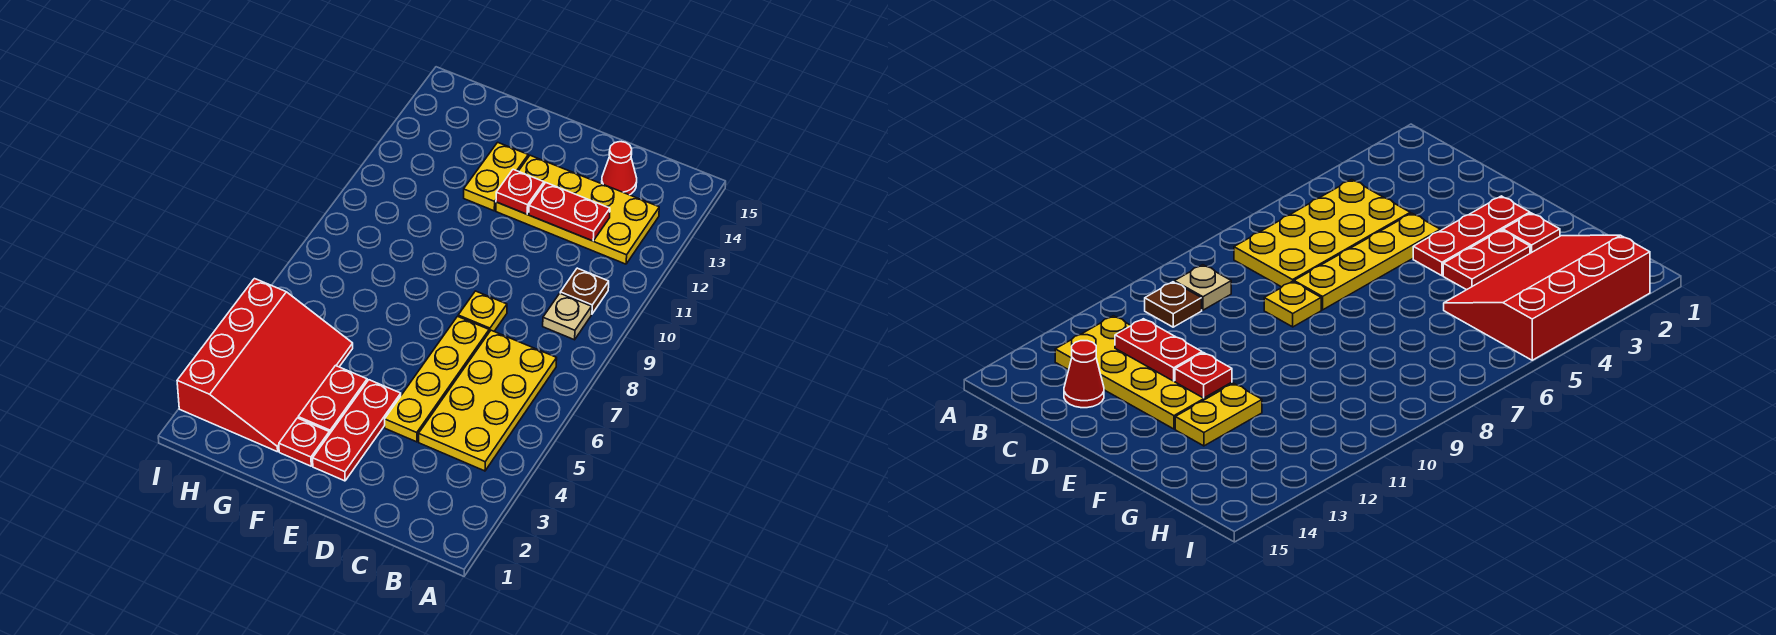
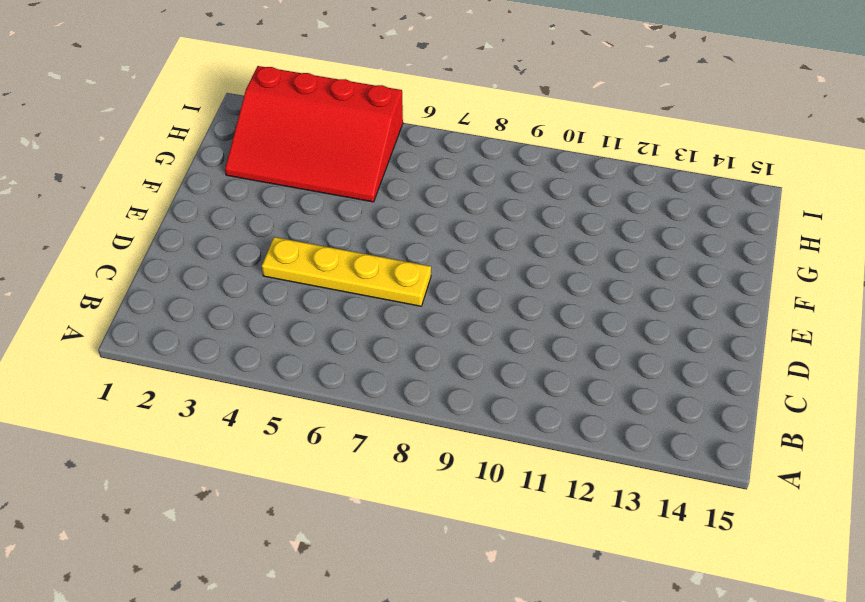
none -> yellow 2x4 plate [418,330,557,471]
none -> tan 1x1 plate [543,294,592,340]
none -> brown 1x1 plate [560,268,609,314]

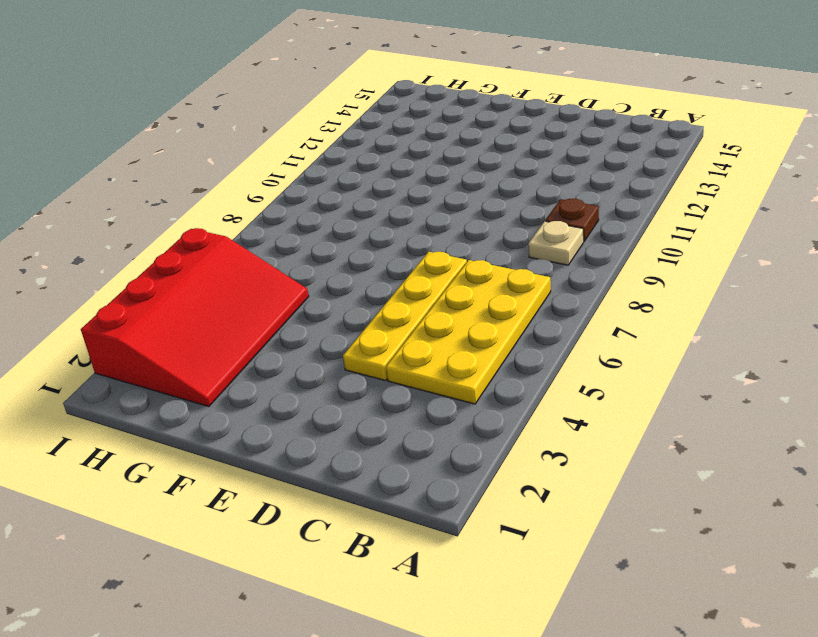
none -> yellow 2x4 plate [496,155,659,264]
none -> red 1x1 cone [602,142,637,195]
none -> yellow 1x1 plate [458,291,507,332]

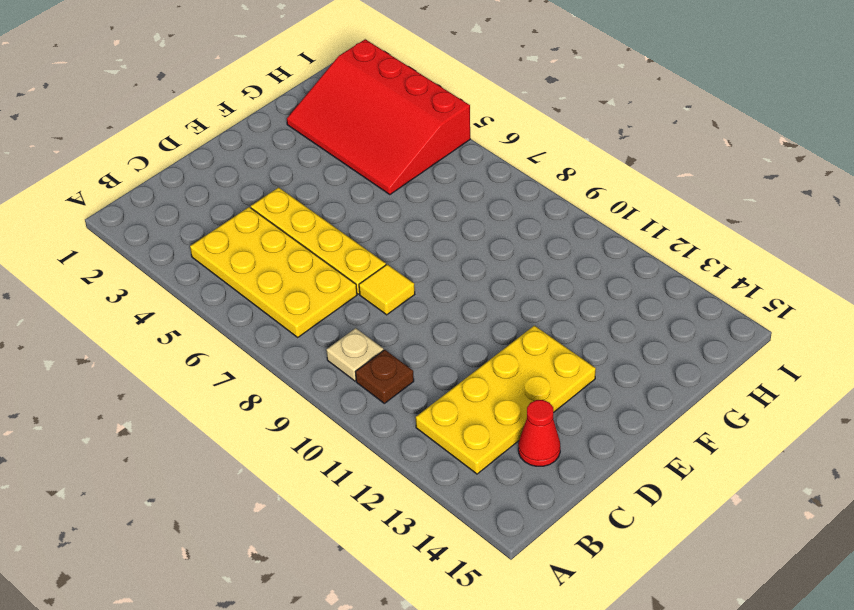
yellow 1x1 tile [359,264,415,315] -> yellow 1x1 plate [458,291,507,332]
none -> red 1x3 plate [313,380,401,481]
none -> red 1x1 plate [279,418,329,466]
none -> red 1x2 plate [298,366,367,434]

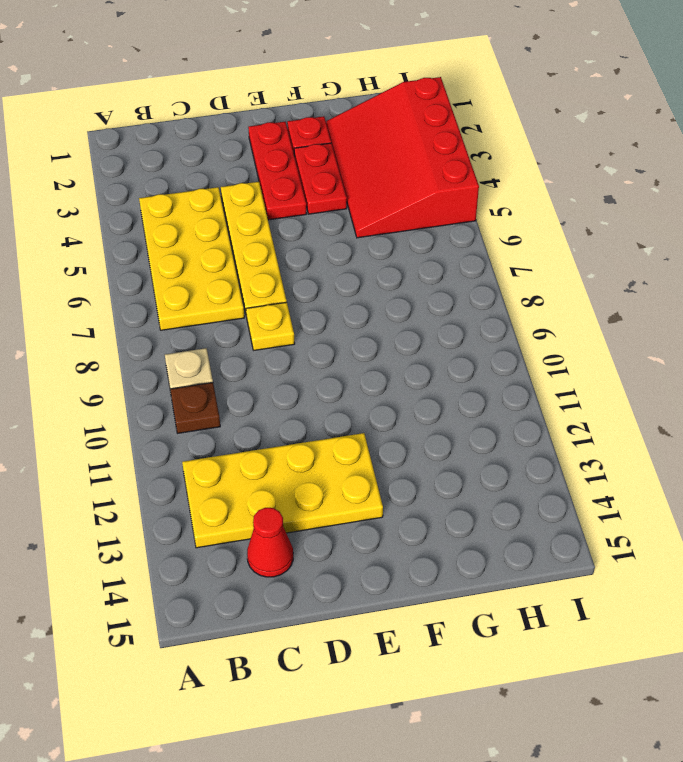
none -> yellow 1x2 plate [464,142,528,211]
none -> red 1x2 plate [529,183,610,241]
none -> red 1x1 plate [496,169,544,214]

